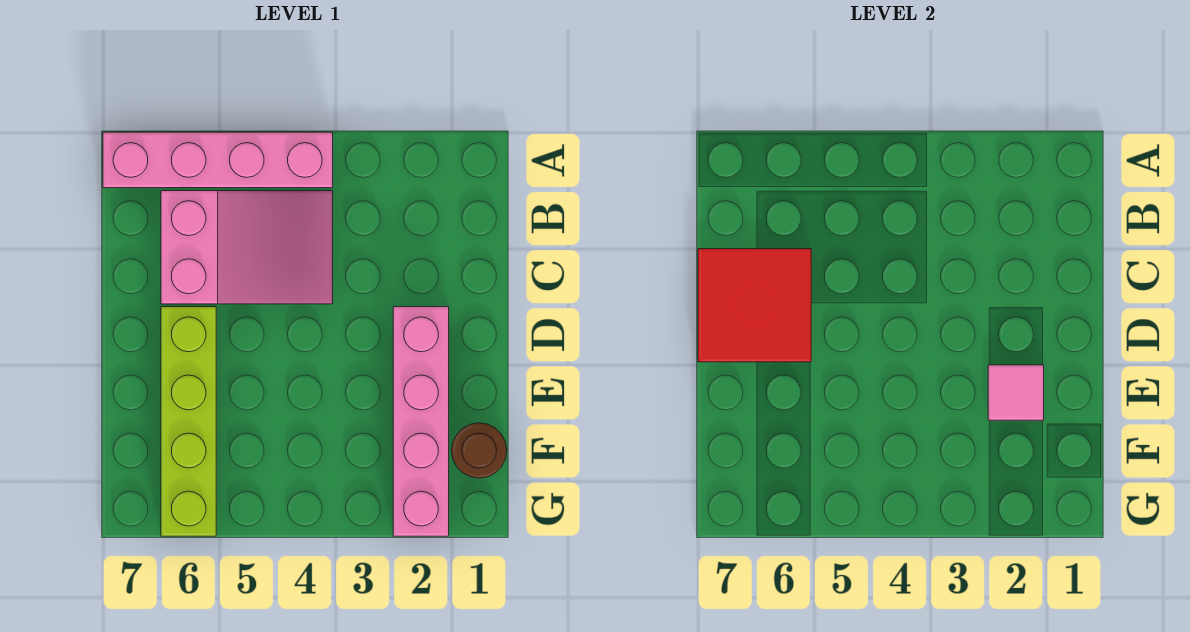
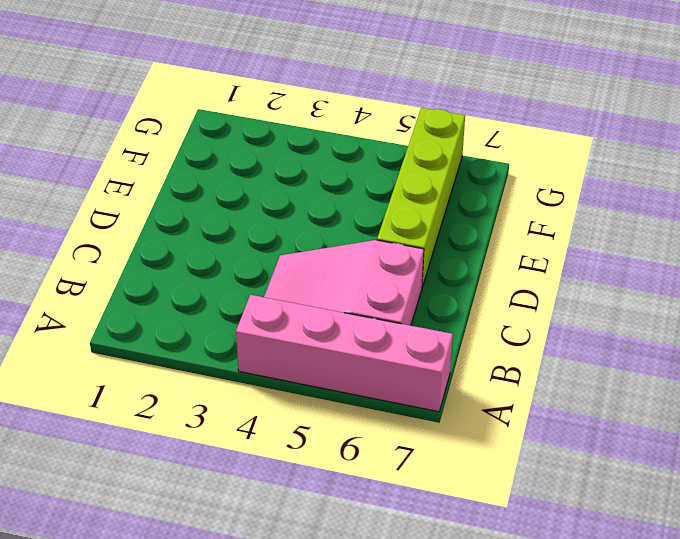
none -> pink 1x4 brick [393,307,449,536]
none -> brown 1x1 round brick [452,423,507,478]

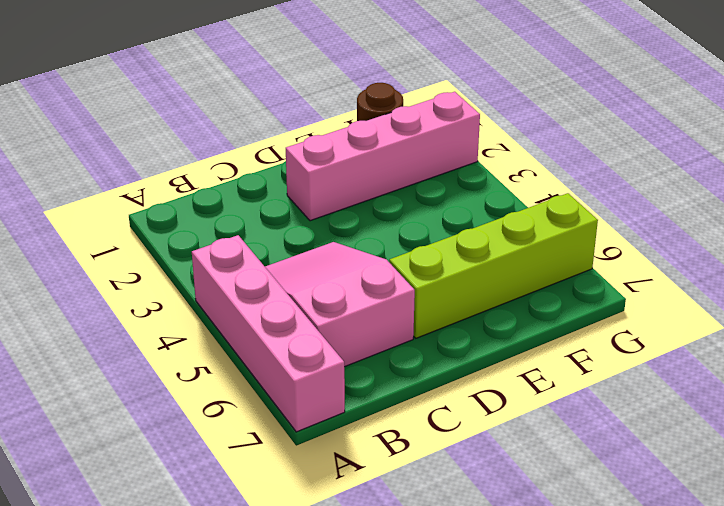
none -> red 2x2 tile [698,249,811,362]
none -> pink 1x1 tile [988,365,1044,420]

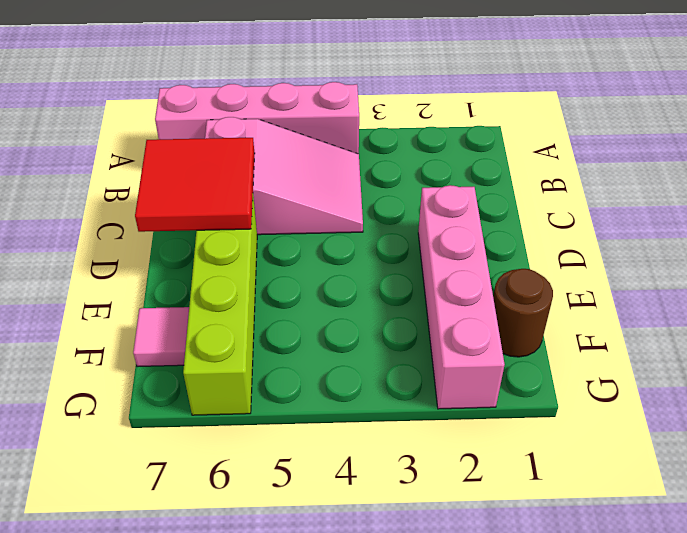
pink 1x1 tile [133,307,189,367] -> pink 1x1 tile moved to [988,365,1044,420]

